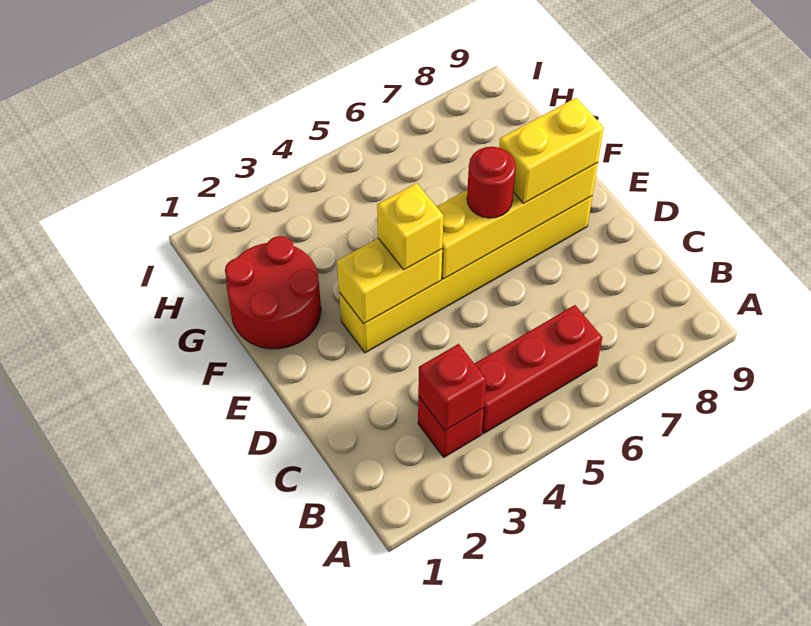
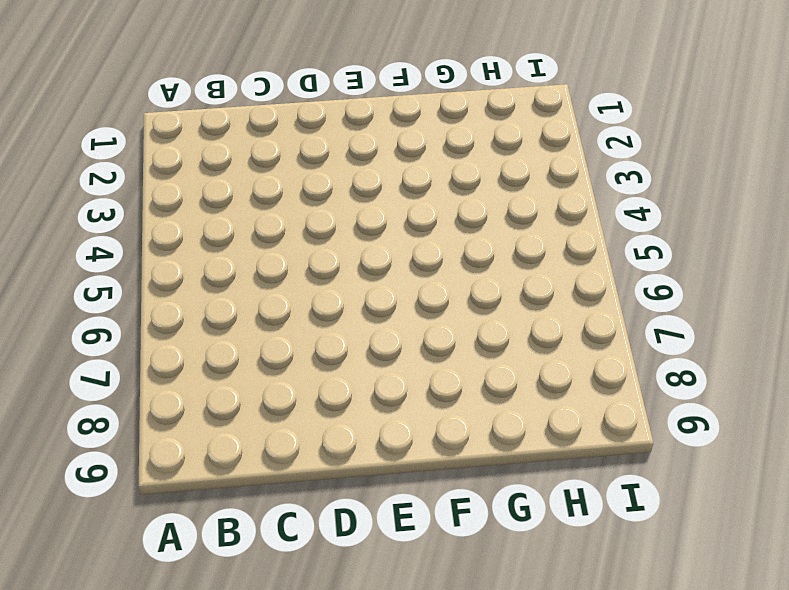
none -> red 1x1 brick [418,397,484,457]
none -> red 1x3 brick [475,305,602,434]

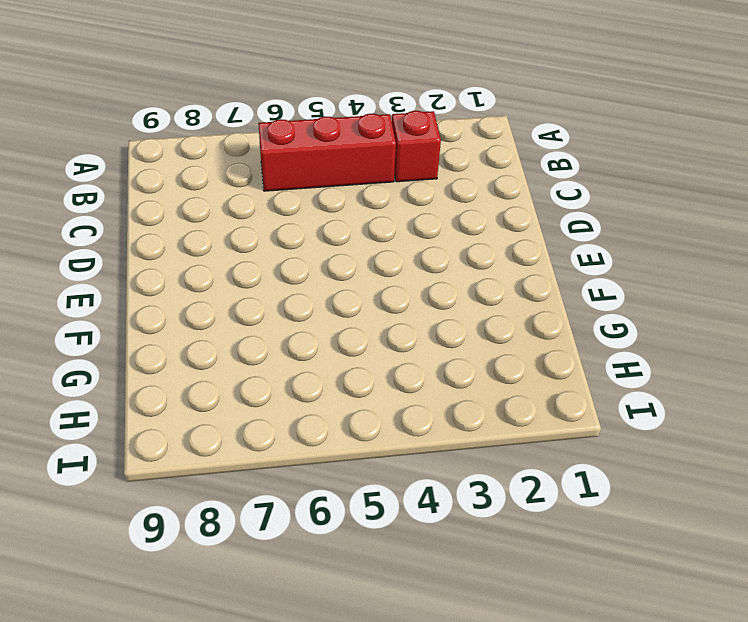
none -> yellow 1x6 brick [339,196,592,353]
none -> red 2x2 round brick [225,236,321,349]

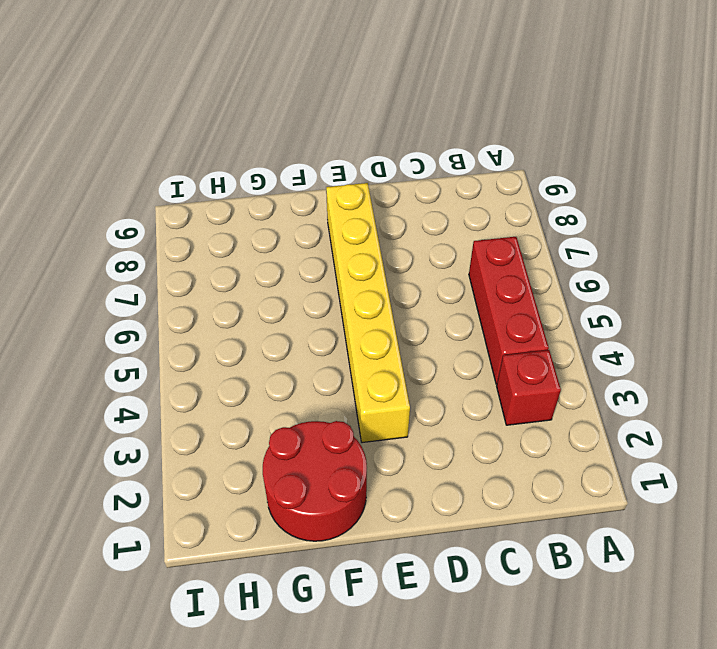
none -> red 1x1 brick [418,344,486,430]
none -> yellow 1x2 brick [337,238,442,324]

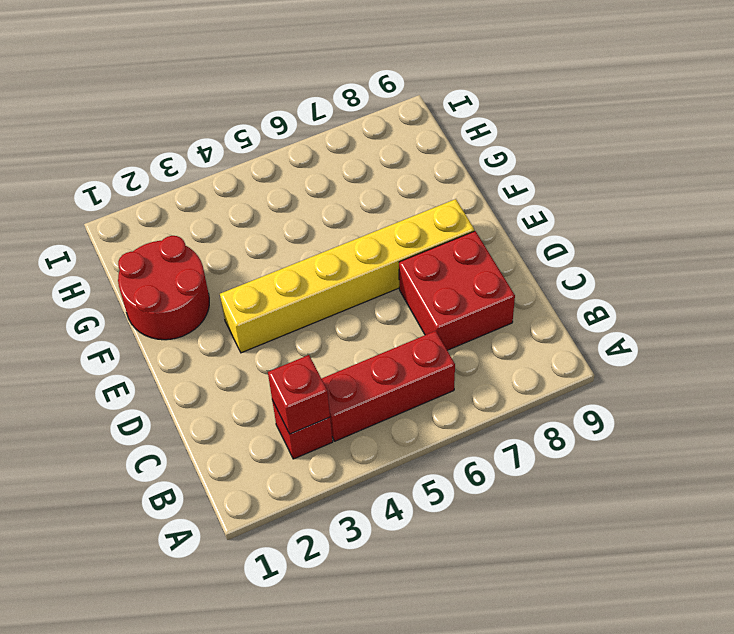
red 2x2 brick [399,231,515,350] -> none
none -> yellow 1x2 brick [337,238,442,324]
none -> yellow 1x4 brick [436,163,598,279]

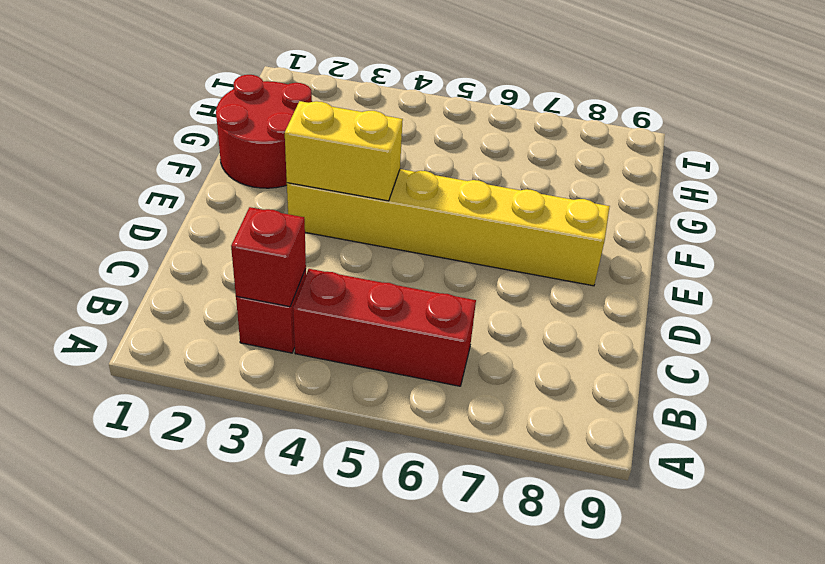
none -> yellow 1x4 brick [436,163,598,279]
none -> yellow 1x1 brick [377,183,443,270]

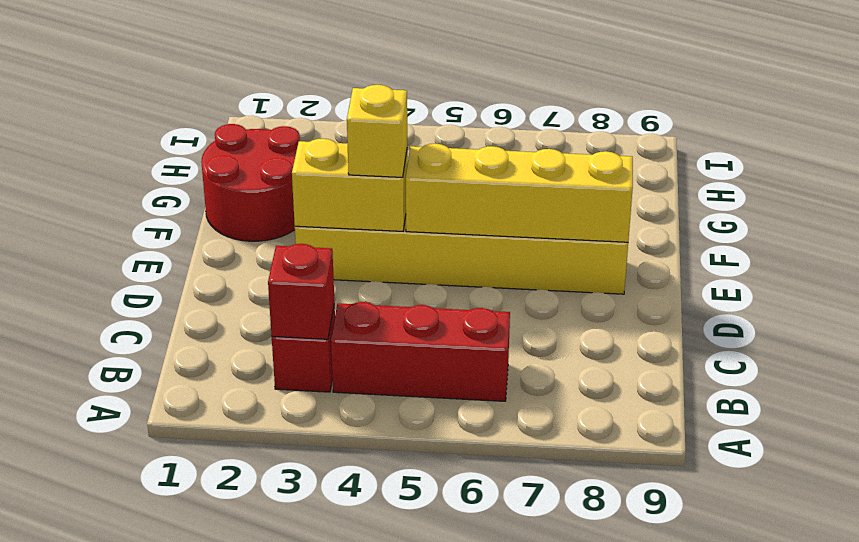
none -> red 1x1 round brick [467,147,516,218]
none -> yellow 1x2 brick [499,98,604,203]

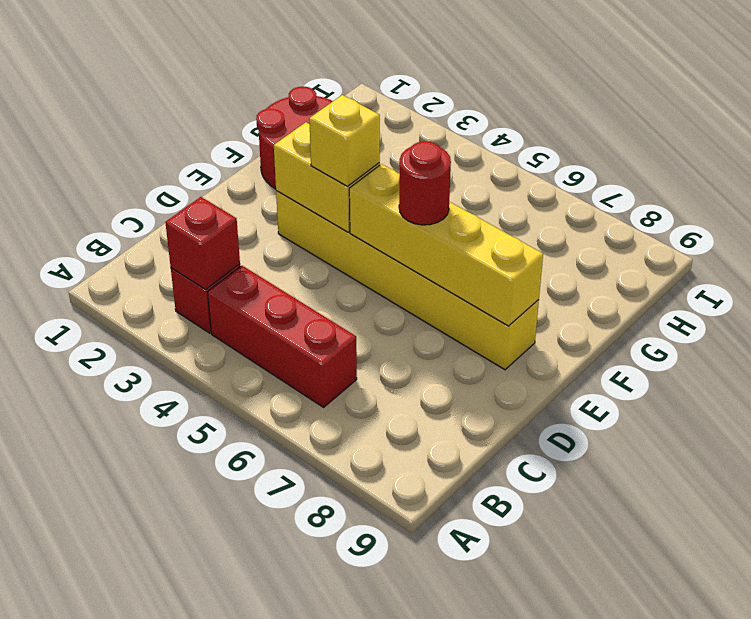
none -> yellow 1x2 brick [499,98,604,203]

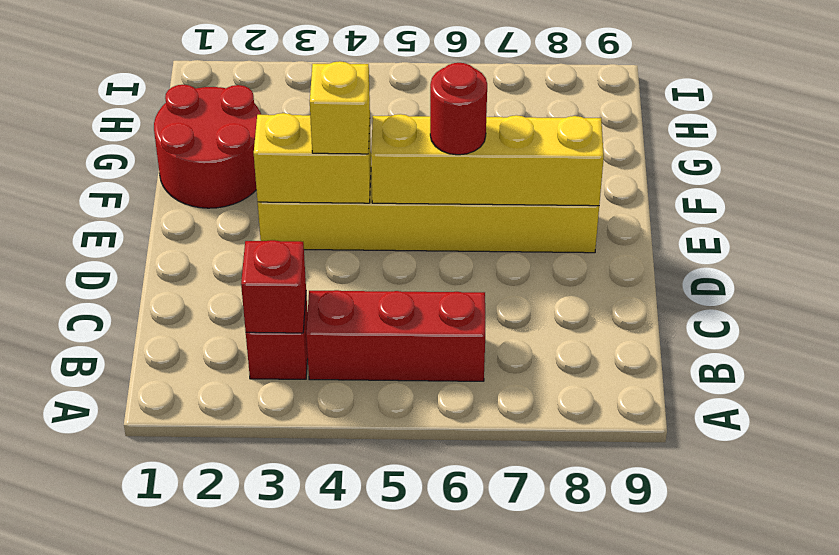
none -> yellow 1x2 brick [499,98,604,203]

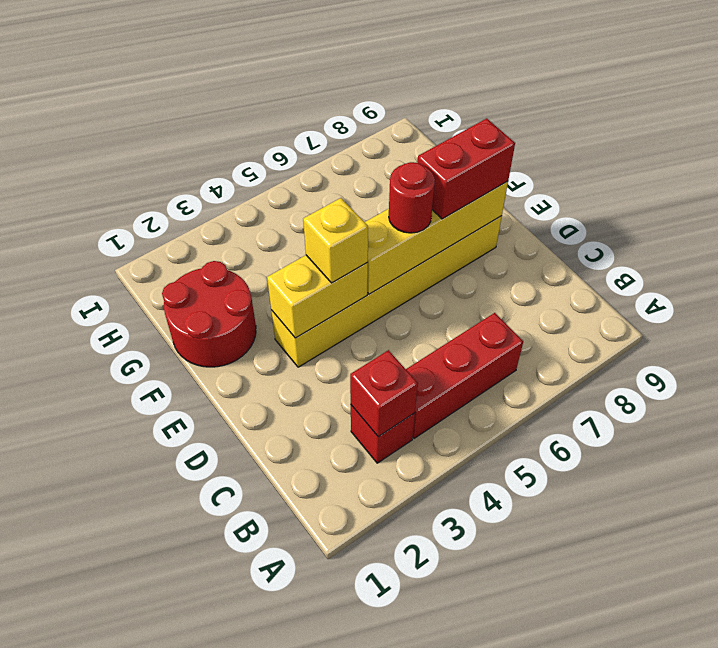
red 1x2 brick [417,118,515,219] -> yellow 1x2 brick [499,98,604,203]

